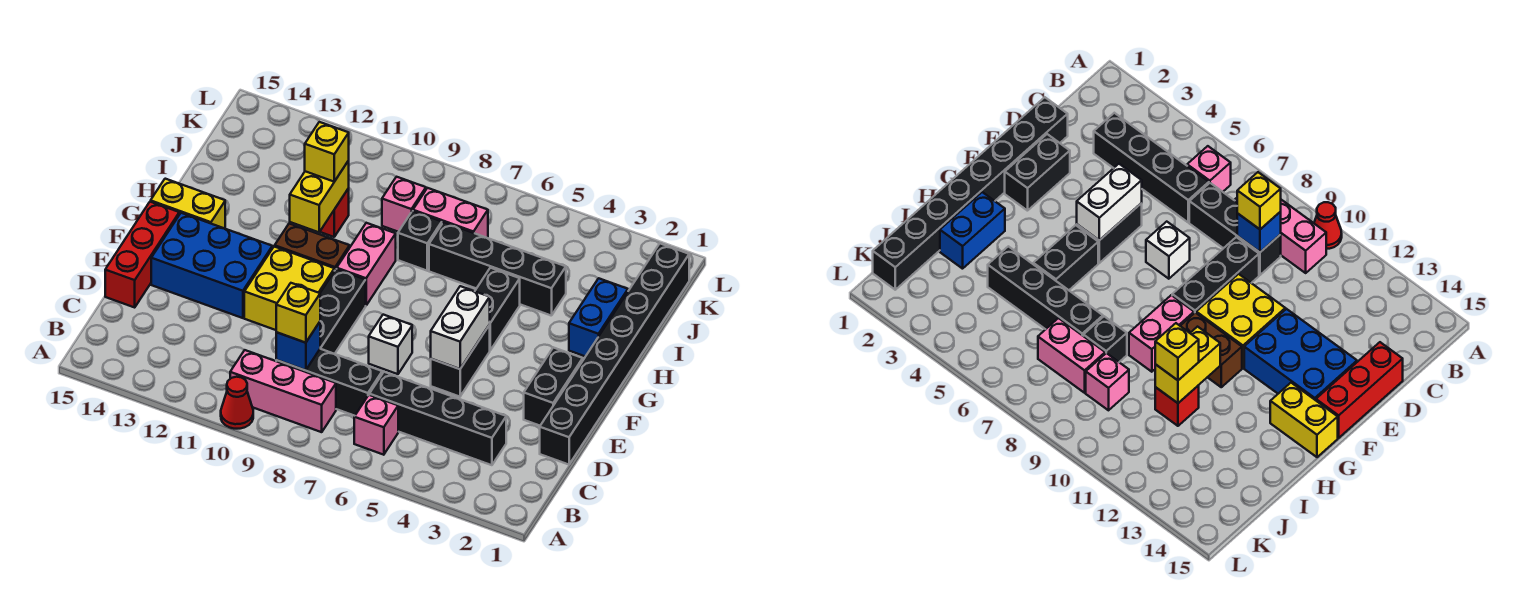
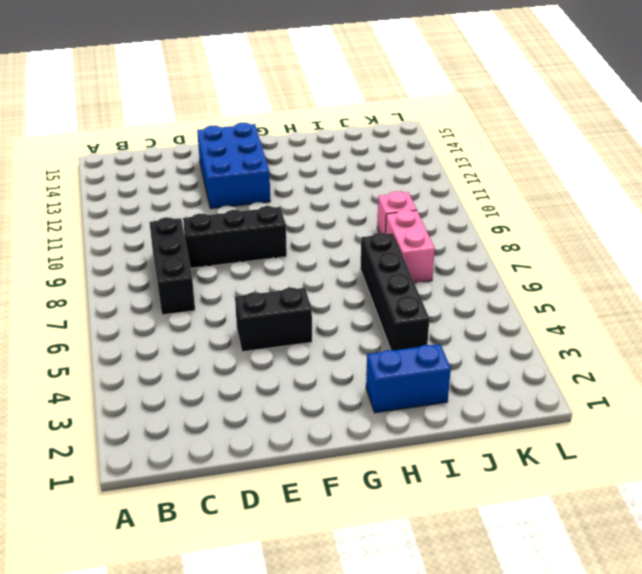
none -> red 1x1 cone [221,377,253,429]
none -> pink 1x1 brick [354,395,398,455]
none -> pink 1x3 brick [230,350,336,432]

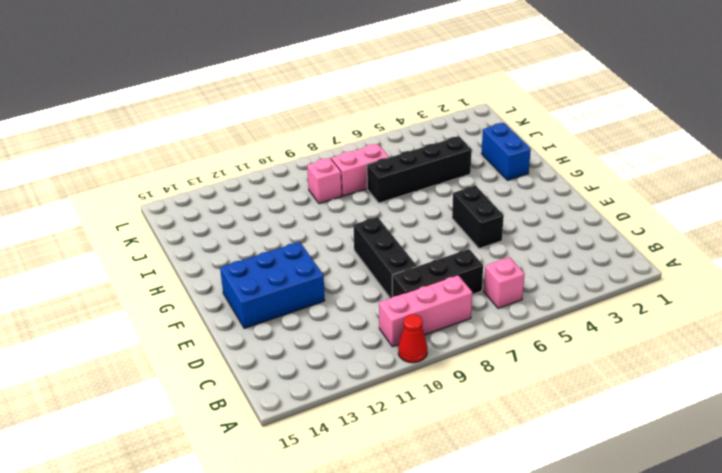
none -> black 1x4 brick [369,372,506,465]
none -> black 1x8 brick [540,244,689,465]
none -> red 1x3 brick [105,202,179,307]

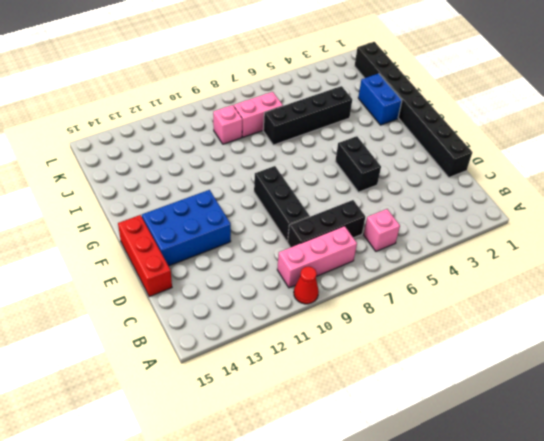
none -> black 1x4 brick [369,372,506,465]
none -> black 1x2 brick [524,348,583,426]
none -> white 1x1 brick [369,315,412,374]

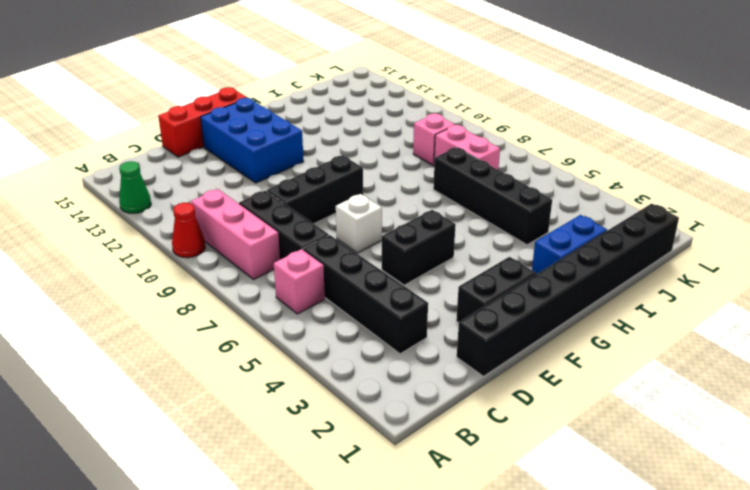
green 1x1 cone [119,161,151,213] -> none
none -> yellow 2x2 brick [244,246,334,330]
none -> black 1x2 brick [475,268,520,350]
none -> pink 1x2 brick [337,223,396,305]

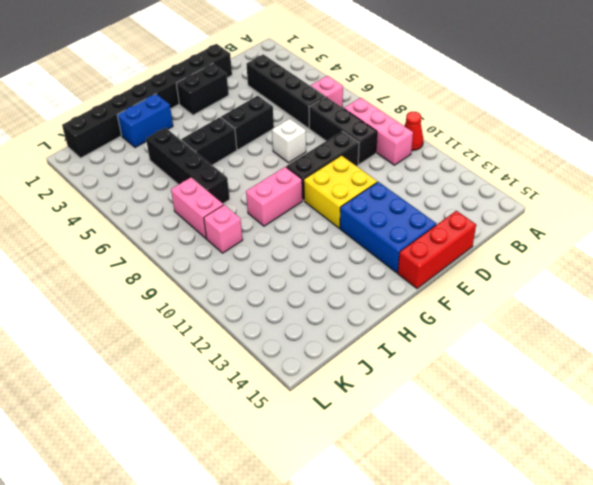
none -> brown 1x2 brick [275,223,350,271]
none -> yellow 1x2 brick [151,179,225,229]
none -> black 1x1 brick [398,211,442,271]

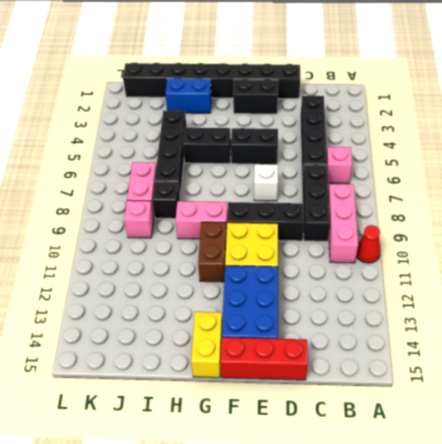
none -> red 1x1 brick [320,188,349,237]
none -> blue 1x1 brick [276,322,320,370]
none -> white 1x2 brick [431,286,490,369]

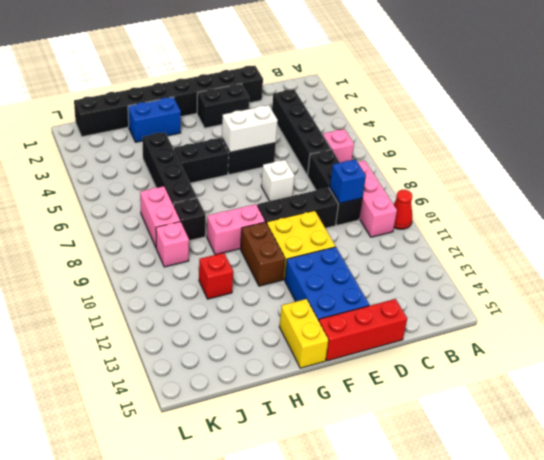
none -> yellow 1x2 brick [290,161,349,232]
none -> yellow 1x1 brick [276,283,320,343]
none -> yellow 1x1 brick [305,122,349,182]

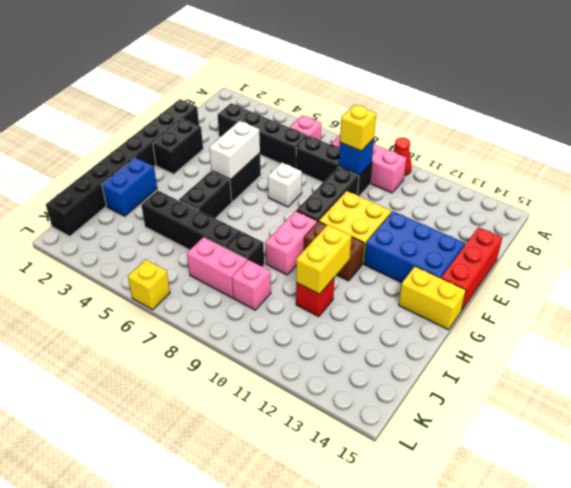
yellow 1x1 brick [128,260,170,310] -> yellow 1x1 brick moved to [305,122,349,182]

